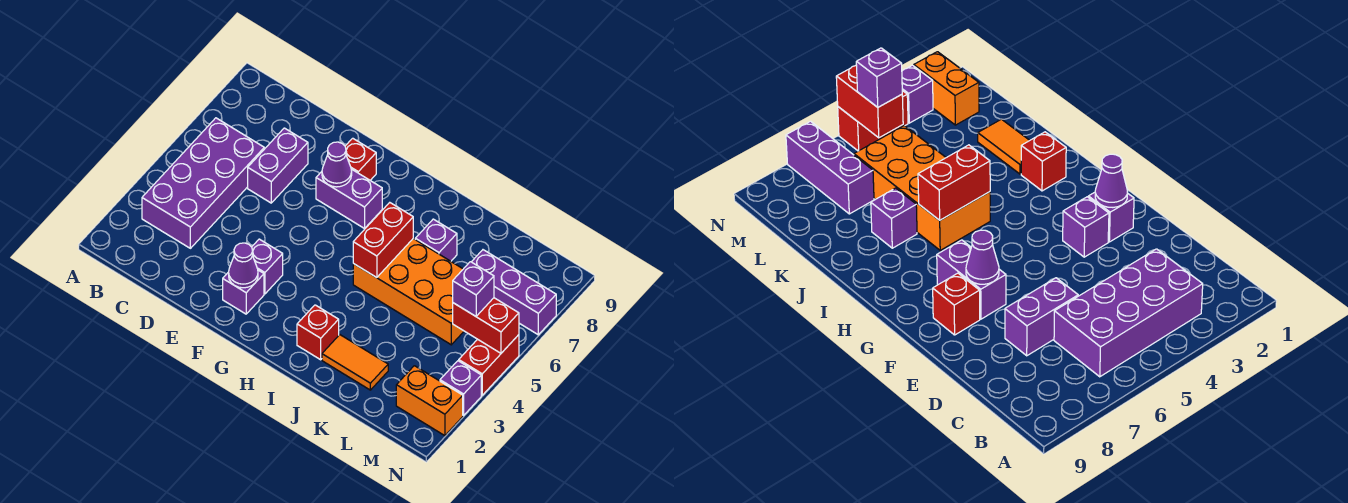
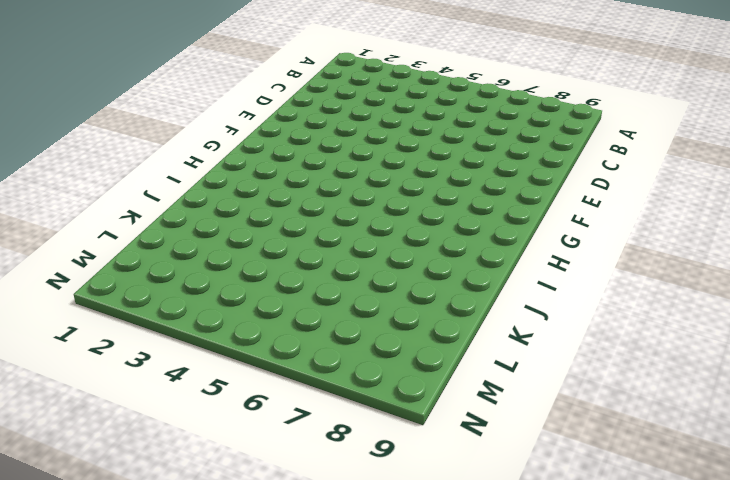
none -> purple 2x4 brick [142,118,264,248]
none -> purple 1x2 brick [248,128,308,203]
none -> purple 1x1 brick [223,270,264,314]

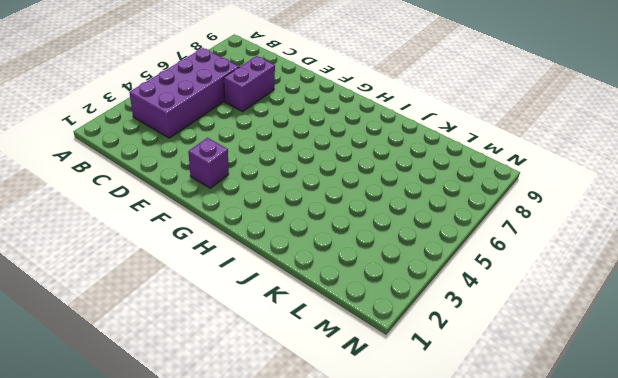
none -> purple 1x1 brick [252,239,283,294]
none -> purple 1x2 brick [316,169,382,228]
none -> red 1x1 brick [345,138,376,180]

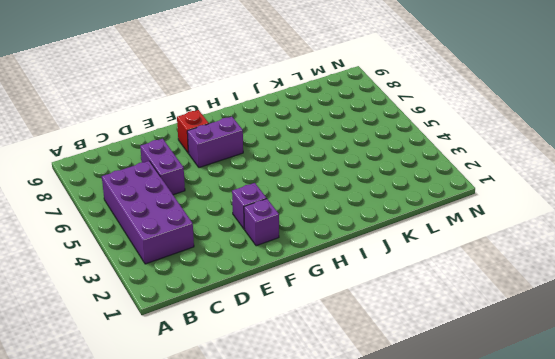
none -> red 1x1 brick [297,305,339,360]
none -> orange 2x4 brick [353,239,464,345]
none -> orange 1x2 tile [322,335,388,390]

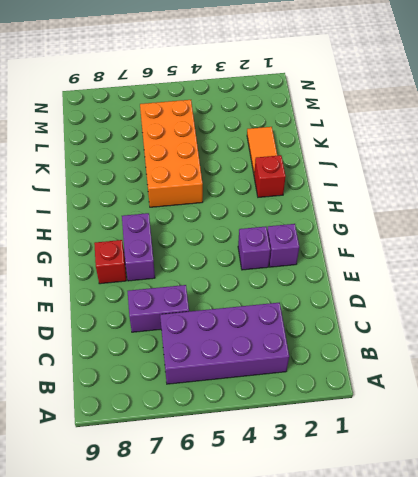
none -> purple 1x1 brick [415,219,457,261]
none -> purple 1x3 brick [472,250,556,335]
none -> orange 1x2 brick [396,366,463,436]

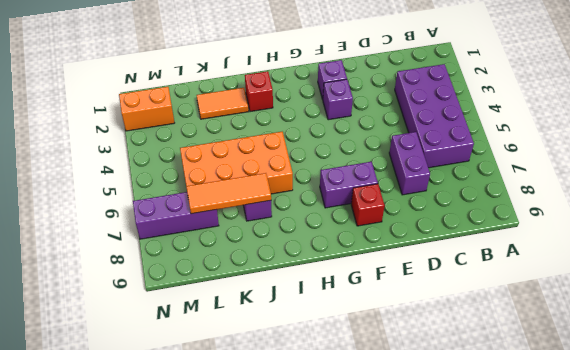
orange 1x3 tile [186,173,271,214] -> none
none -> purple 1x1 brick [440,361,481,415]
none -> red 1x2 brick [459,335,519,395]
none -> purple 1x1 cone [229,243,258,288]

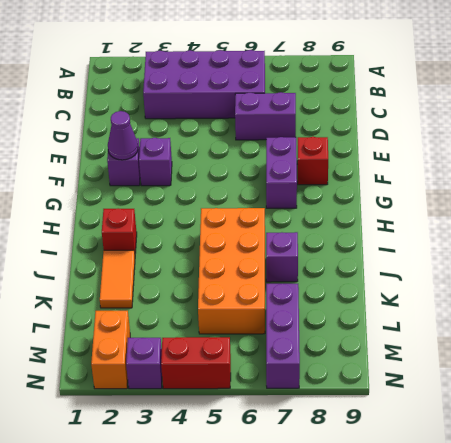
none -> purple 1x1 cone [322,142,352,187]
none -> red 1x2 brick [353,203,413,278]
none -> red 1x2 brick [453,298,519,353]

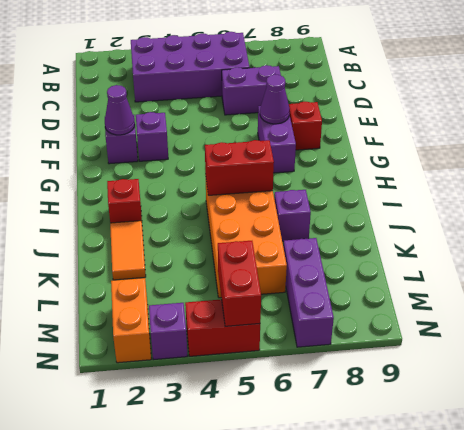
none -> purple 1x1 brick [453,262,494,316]

